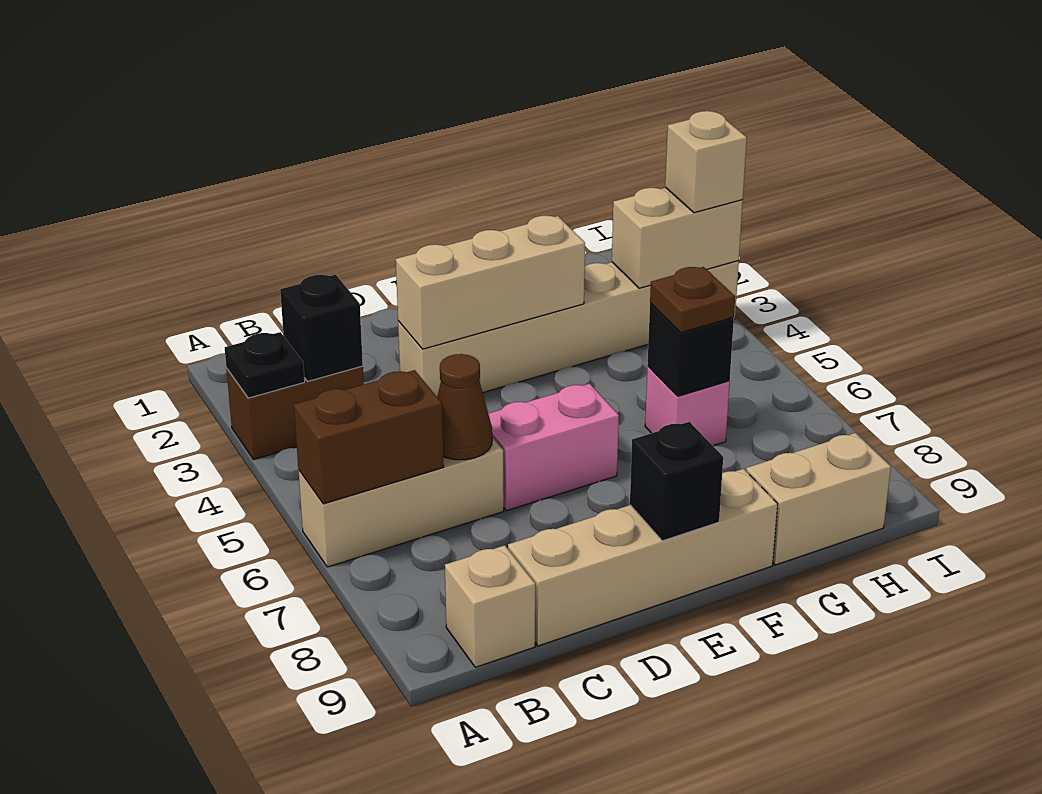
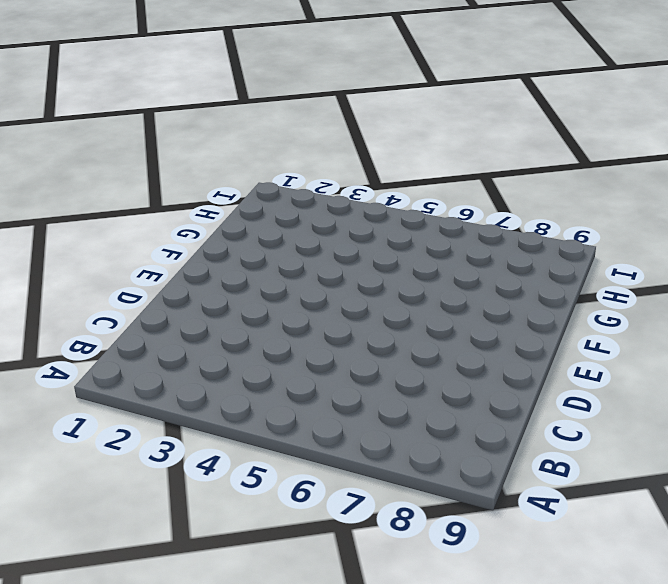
none -> brown 1x2 brick [226,366,364,460]
none -> tan 1x3 brick [298,437,504,567]
none -> tan 1x1 brick [445,545,535,667]

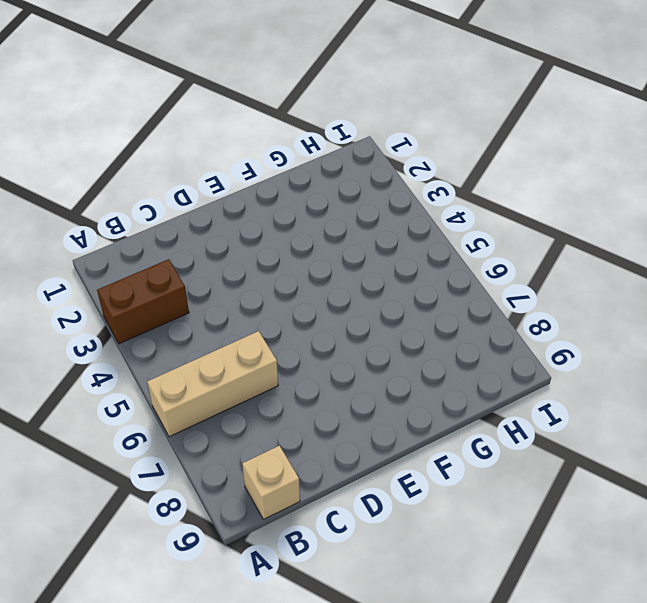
none -> tan 1x4 brick [508,469,778,646]
none -> tan 1x6 brick [398,261,739,396]
none -> pink 1x2 brick [488,384,619,511]

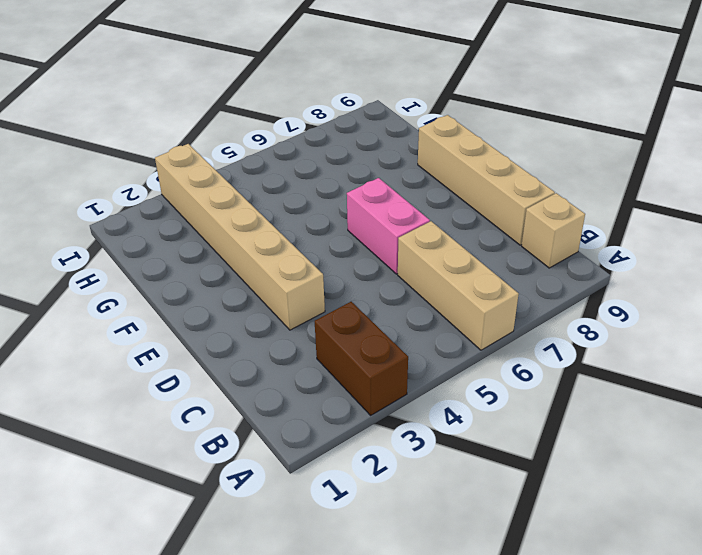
none -> pink 1x1 brick [645,367,730,446]
none -> tan 1x2 brick [746,433,891,565]
none -> black 1x1 plate [225,332,305,398]

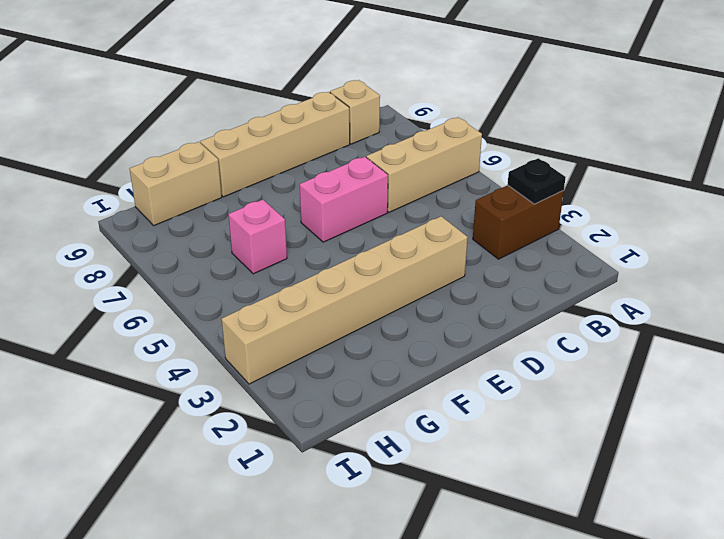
none -> brown 1x2 brick [294,370,444,504]
none -> black 1x1 brick [280,275,363,381]
none -> brown 1x1 cone [437,354,492,460]

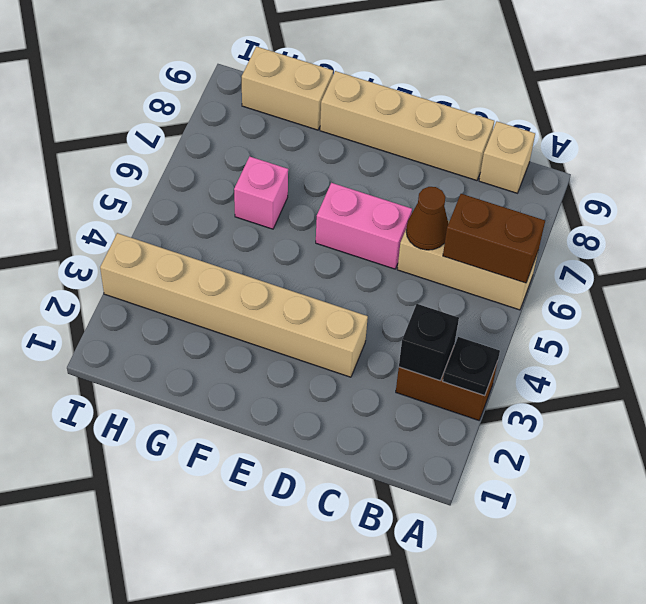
none -> tan 1x3 brick [396,215,585,349]
none -> black 1x1 brick [630,422,723,541]
none -> black 1x1 brick [648,303,734,396]

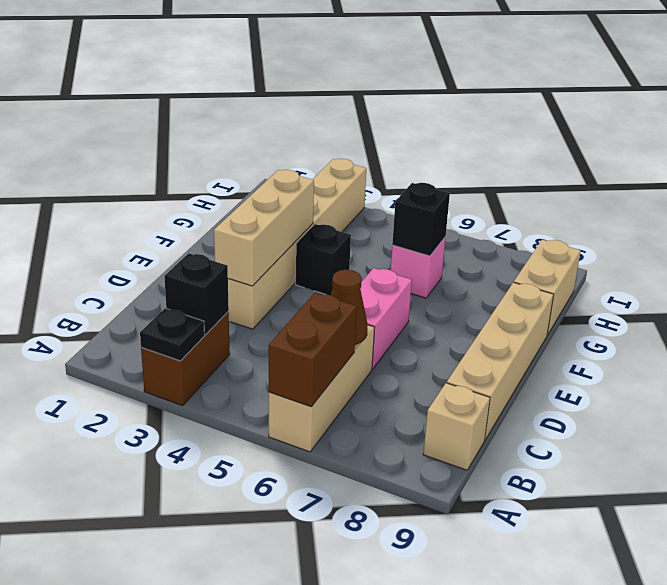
black 1x1 brick [296,224,351,295] -> black 1x1 brick moved to [630,422,723,541]
none -> tan 1x2 brick [612,188,743,288]
none -> brown 1x1 plate [650,267,735,332]
none -> tan 1x1 brick [665,111,747,213]

